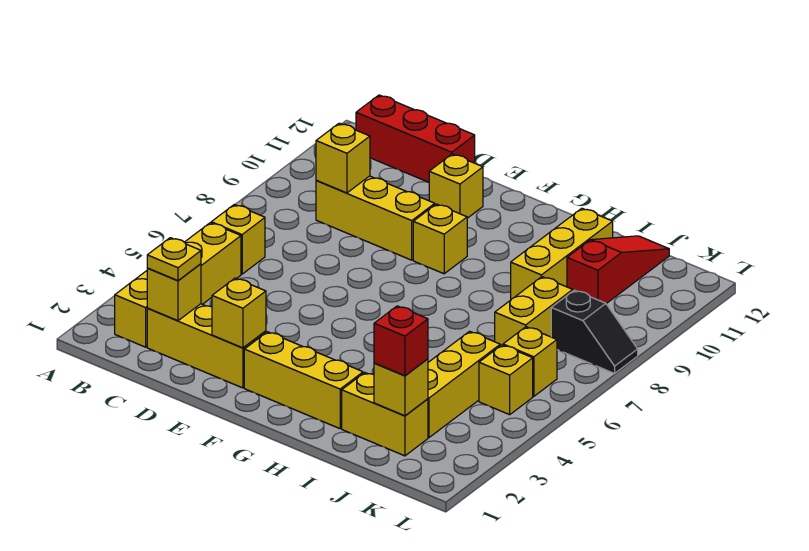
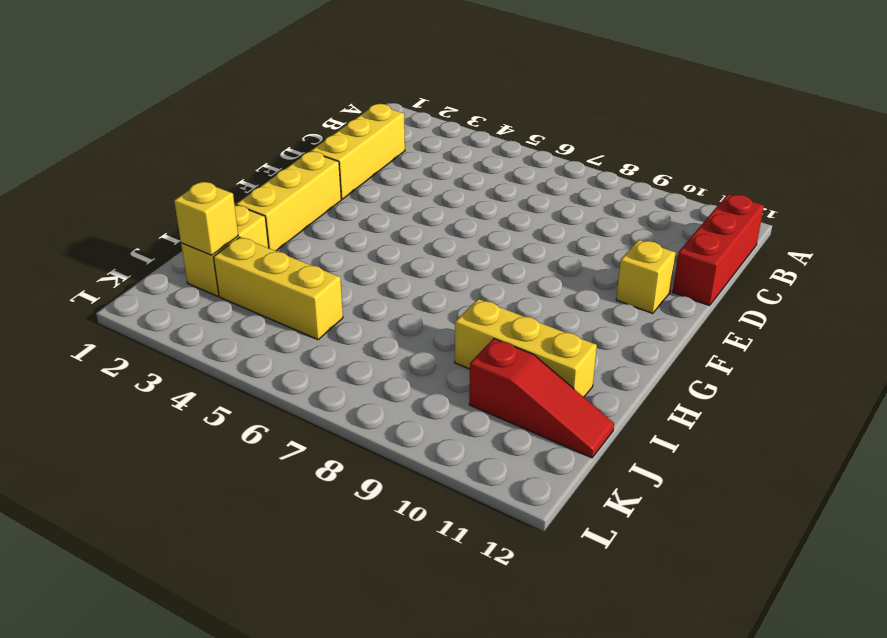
none -> yellow 1x4 brick [115,223,241,347]
none -> yellow 1x1 brick [211,204,265,274]
none -> yellow 1x3 brick [316,176,435,260]

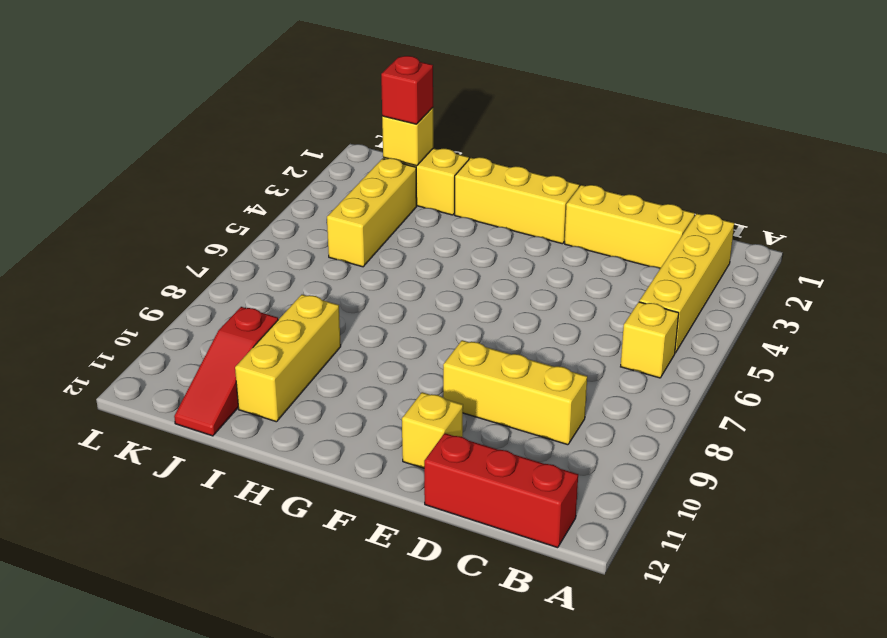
none -> yellow 1x1 brick [413,204,467,274]
none -> yellow 1x2 brick [495,277,573,346]
none -> yellow 1x1 brick [479,345,533,415]

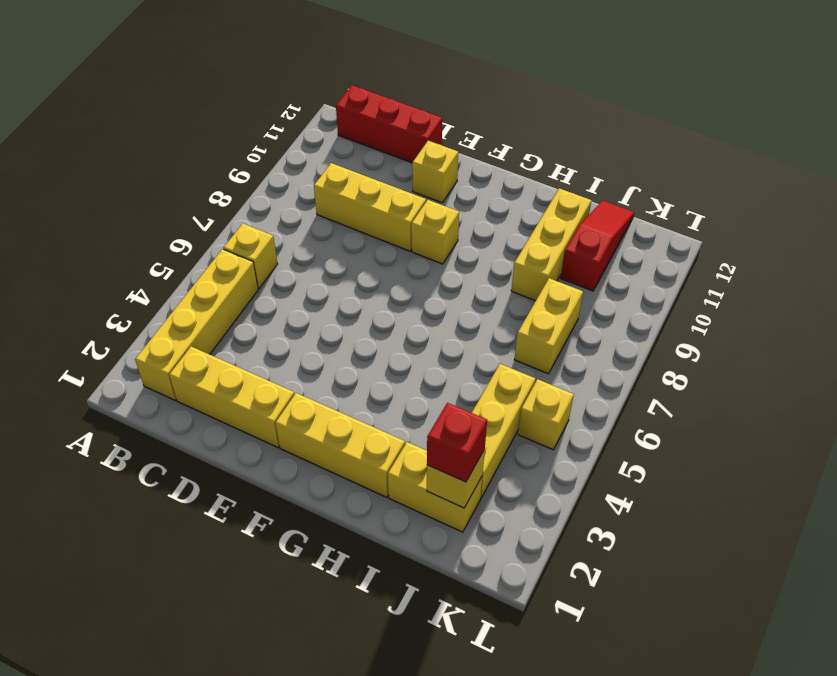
none -> yellow 1x1 brick [503,327,557,396]
none -> black 1x2 slope [551,290,638,373]
none -> yellow 1x1 brick [147,264,201,321]

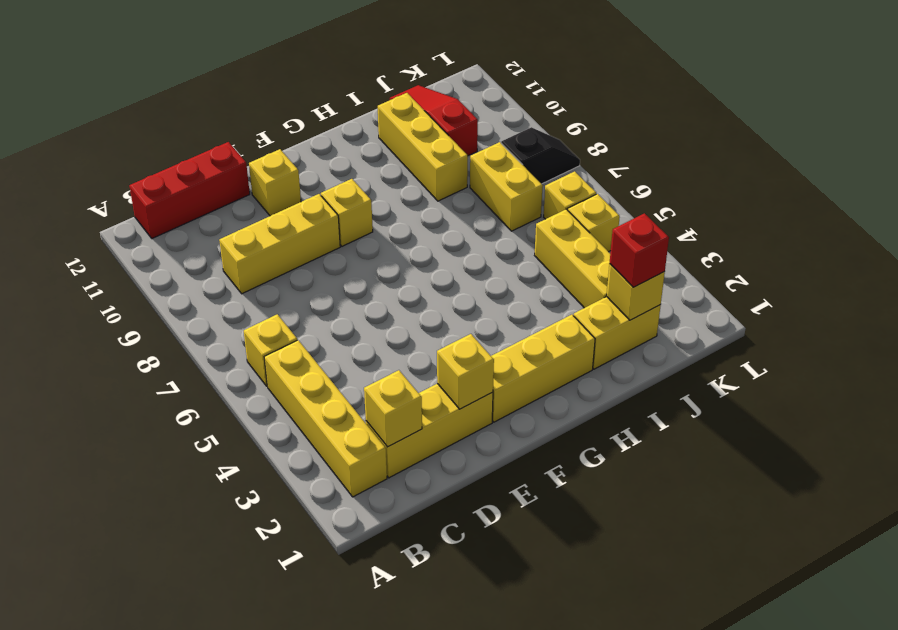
none -> yellow 1x1 brick [316,123,370,193]
none -> yellow 1x1 plate [147,238,201,281]

